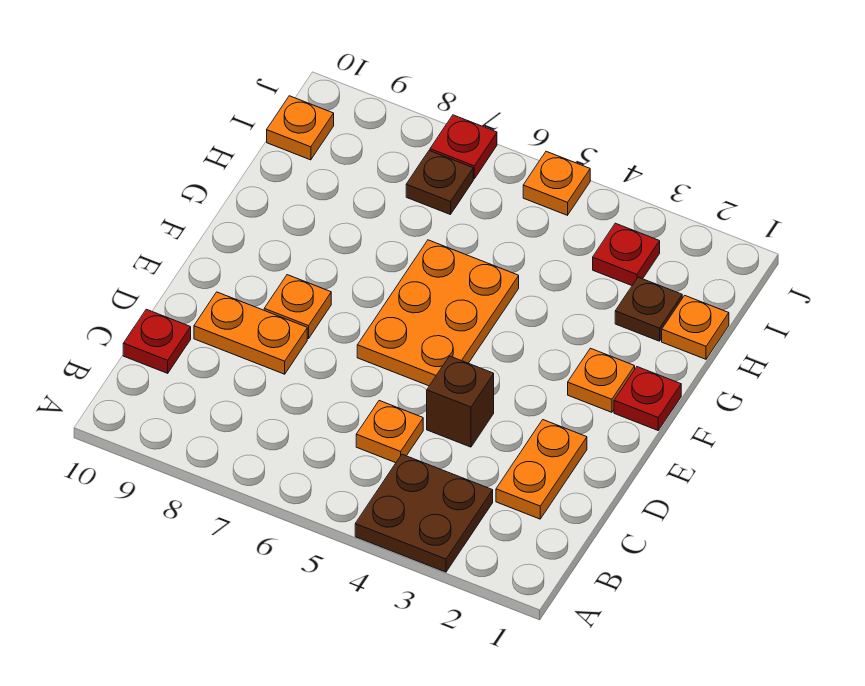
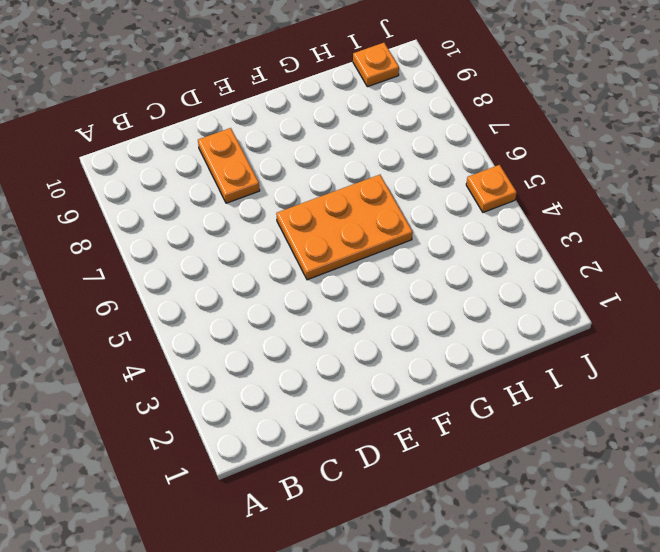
none -> brown 2x2 plate [355,454,493,572]
none -> orange 1x2 plate [496,420,587,519]
none -> orange 1x1 plate [356,401,423,463]

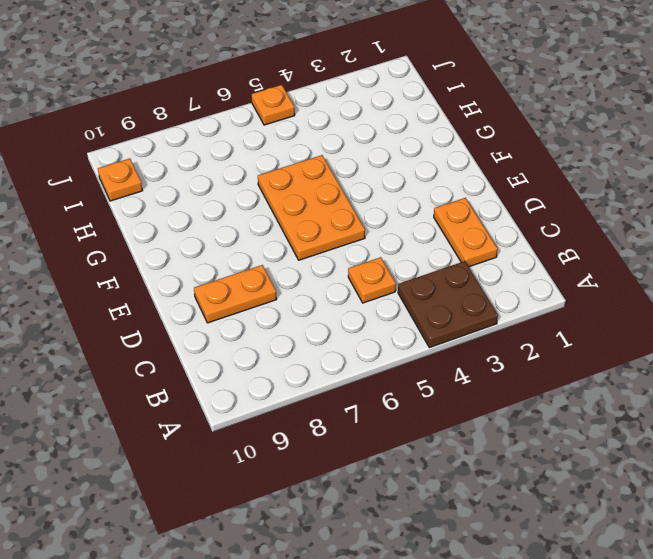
none -> red 1x1 plate [123,309,191,373]
none -> brown 1x1 brick [427,356,494,447]
none -> orange 1x1 plate [264,275,331,339]

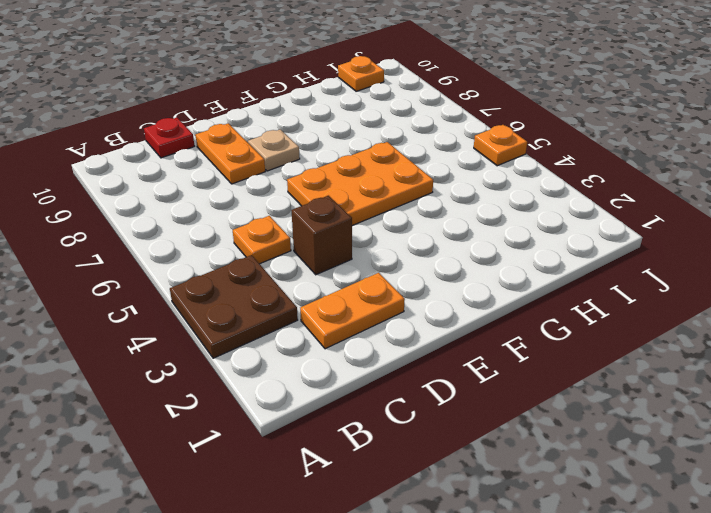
tan 1x1 plate [248,129,300,171] -> orange 1x1 plate [264,275,331,339]
none -> red 1x1 plate [614,367,681,430]
none -> orange 1x1 plate [568,348,635,412]
none -> orange 1x1 plate [662,295,729,359]

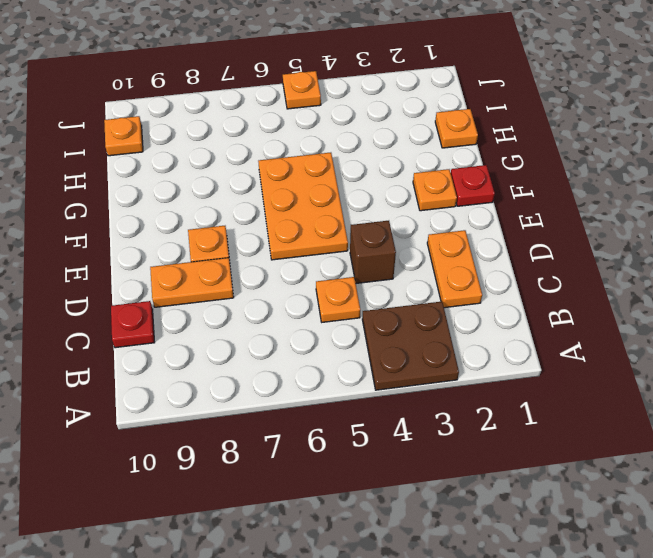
none -> brown 1x1 plate [615,277,682,341]
none -> red 1x1 plate [593,223,660,285]
none -> brown 1x1 plate [406,151,473,215]

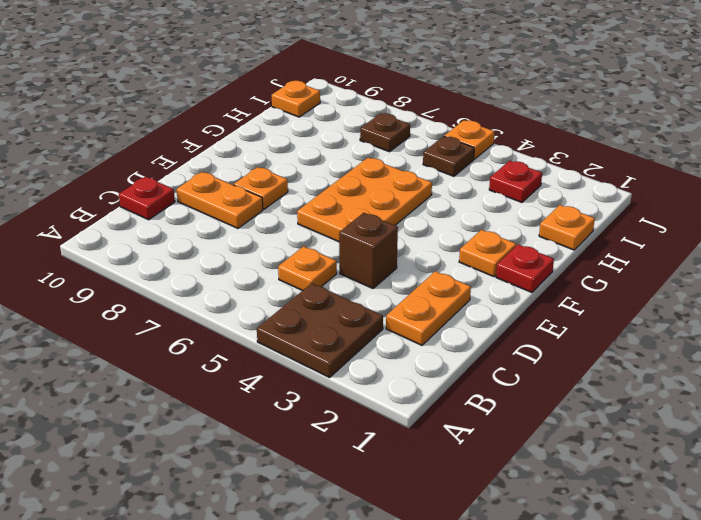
brown 1x1 plate [423,136,474,176] -> brown 1x1 plate moved to [615,277,682,341]
none -> red 1x1 plate [430,115,497,179]

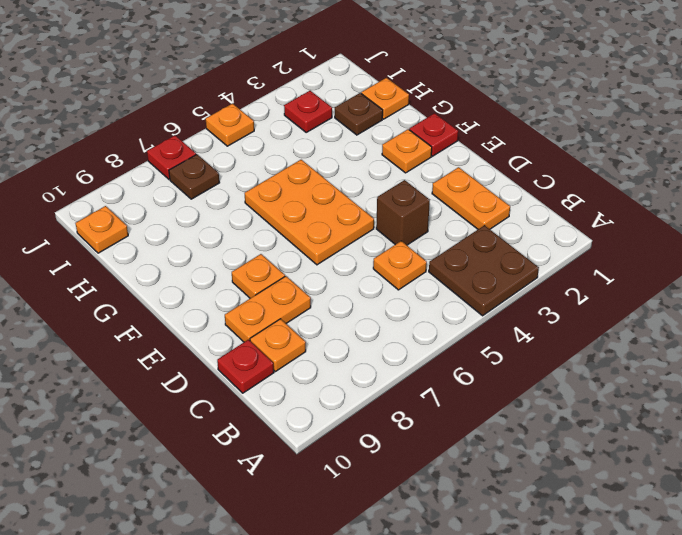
orange 1x1 plate [250,319,306,372] -> none

